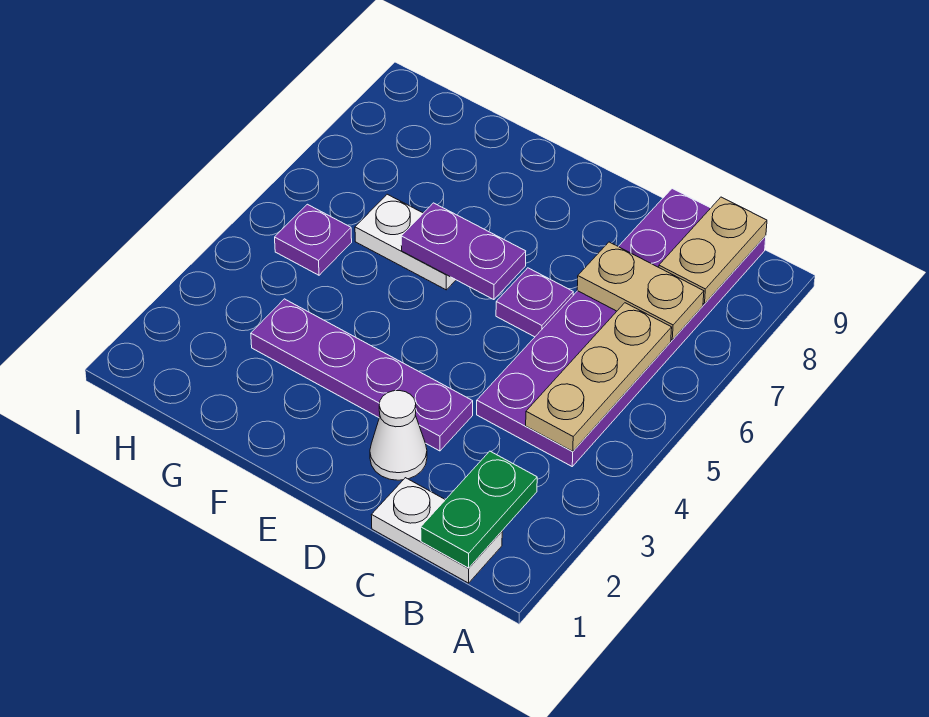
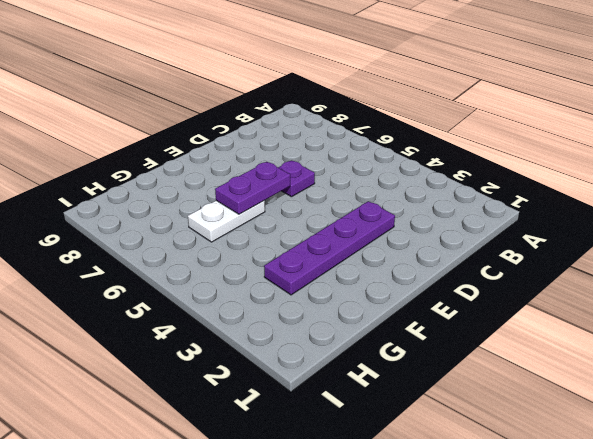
none -> white 1x2 plate [371,478,502,583]
none -> purple 2x6 plate [477,189,766,466]
none -> white 1x1 cone [370,391,427,480]

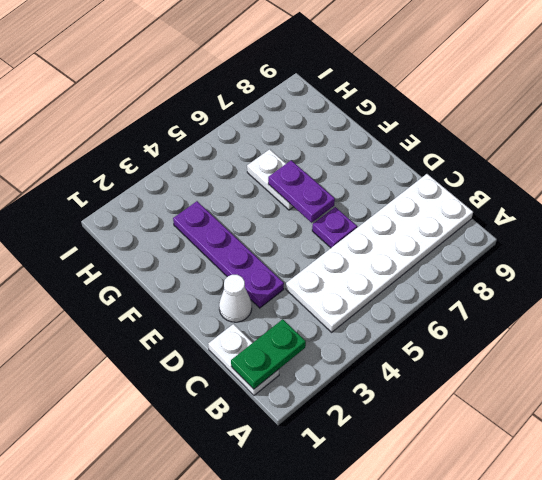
white 2x6 plate [286,174,473,332] -> purple 2x6 plate [477,189,766,466]
none -> purple 1x1 plate [275,204,352,275]
none -> tan 1x3 plate [526,303,672,451]
none -> tan 1x2 plate [577,242,704,340]

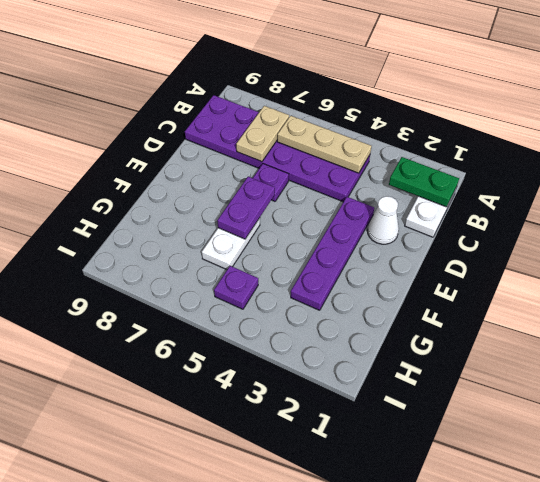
none -> tan 1x2 plate [659,197,767,304]

